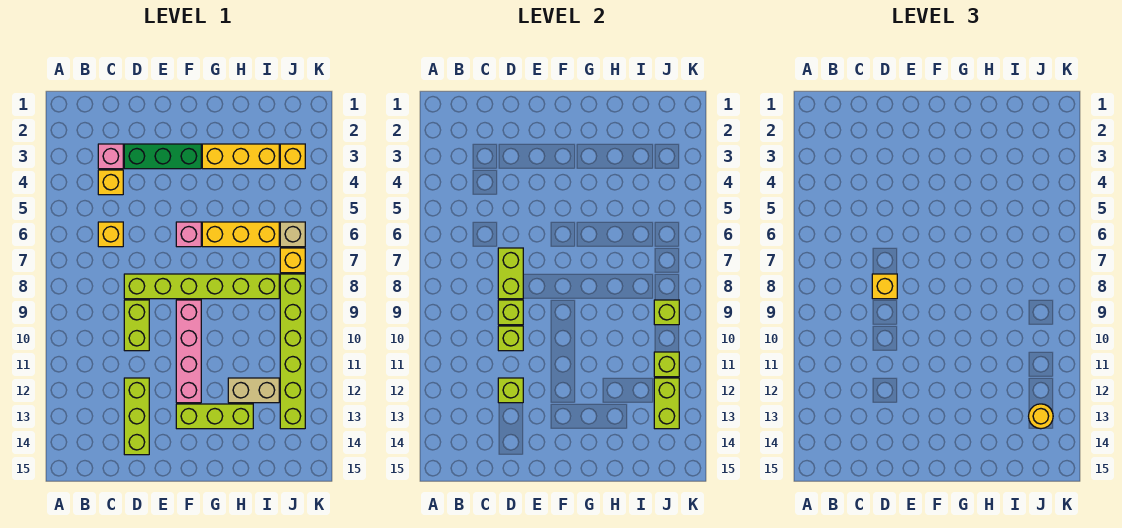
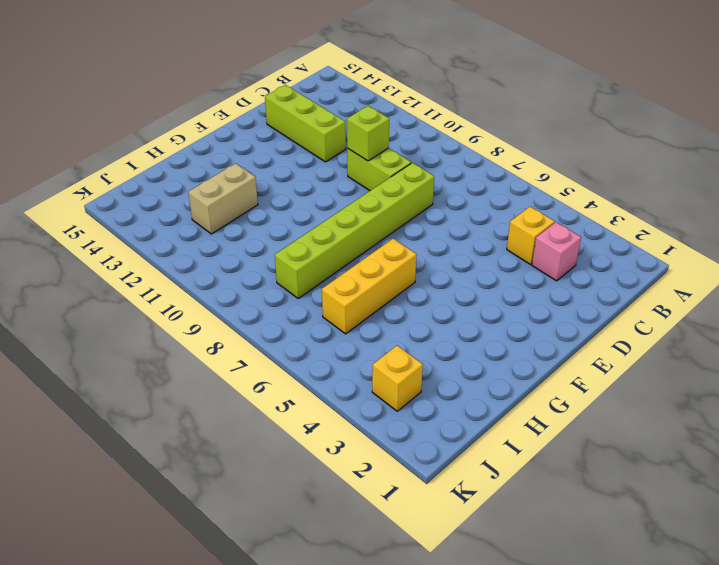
none -> yellow 1x1 brick [98,222,123,247]
none -> green 1x3 brick [124,144,201,169]
none -> pink 1x1 brick [176,222,201,247]

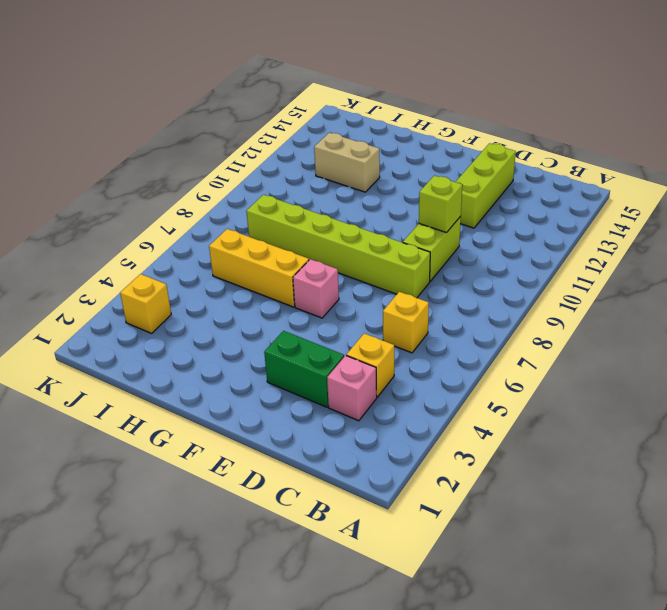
green 1x2 brick [264,331,344,407] -> green 1x3 brick [124,144,201,169]
none -> pink 1x4 brick [176,300,201,403]
none -> lime 1x3 brick [176,404,253,429]
none -> yellow 1x3 brick [202,144,279,169]

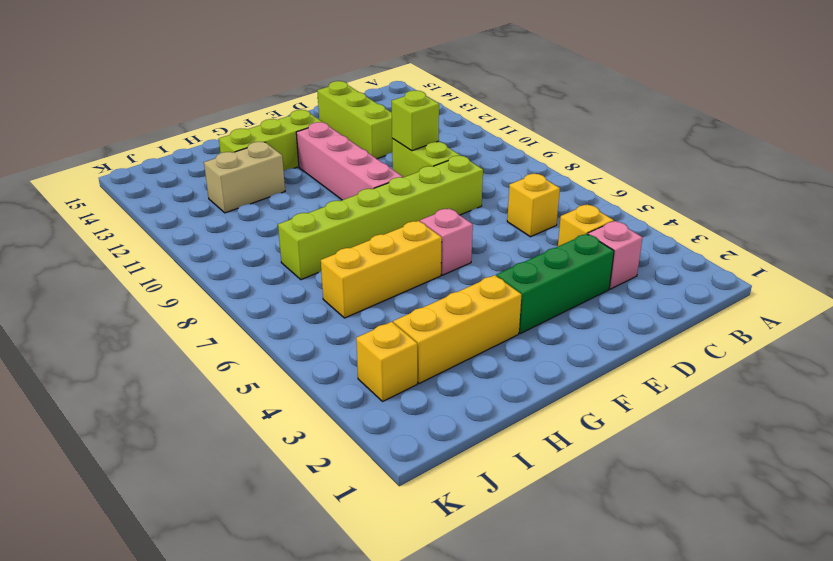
none -> tan 1x1 brick [280,222,305,247]
none -> yellow 1x1 brick [280,248,305,273]
none -> lime 1x6 brick [280,274,305,429]

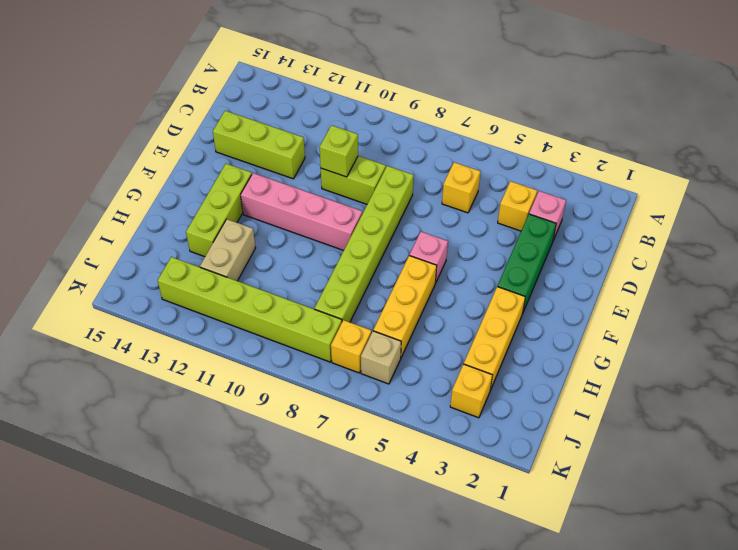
none -> lime 1x2 brick [498,248,523,299]
none -> lime 1x1 brick [498,300,523,325]
none -> lime 1x1 brick [498,378,523,403]

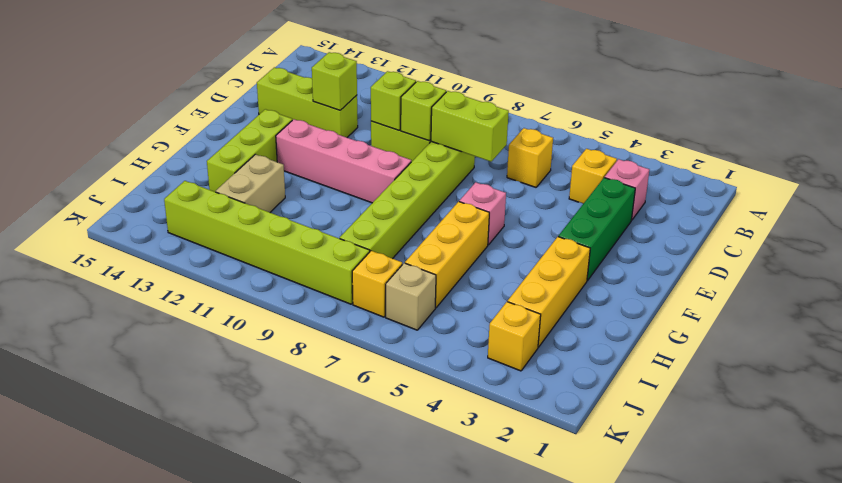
none -> lime 1x1 brick [654,300,679,325]
none -> lime 1x1 brick [654,352,679,377]
none -> lime 1x2 brick [654,378,679,429]

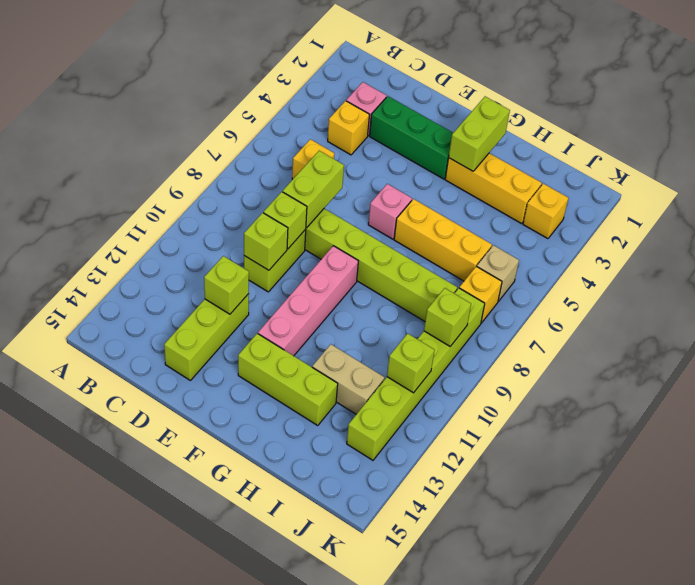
lime 1x2 brick [449,97,510,171] -> lime 1x2 brick moved to [654,378,679,429]
none -> yellow 1x1 brick [872,274,897,299]
none -> yellow 1x1 round brick [1029,404,1053,429]

